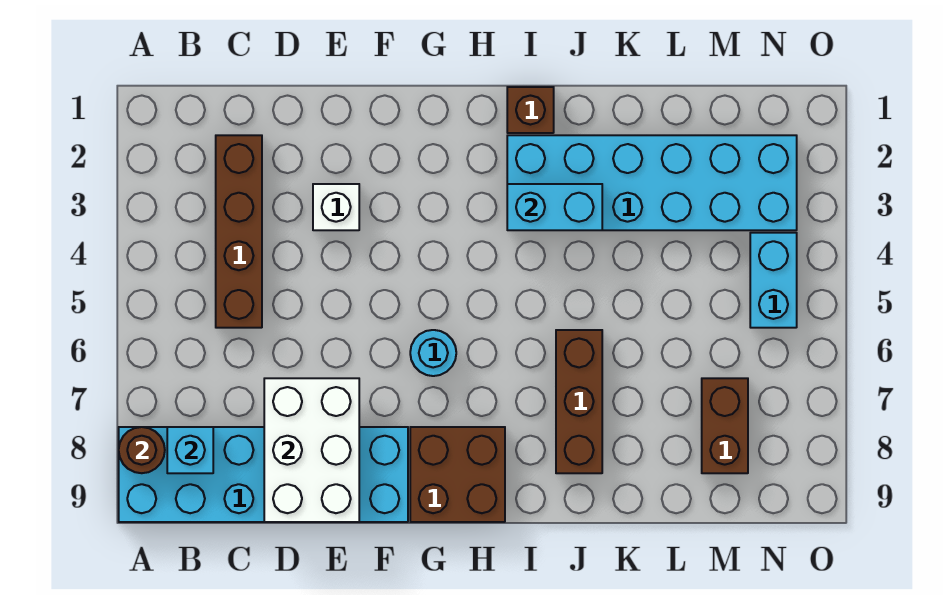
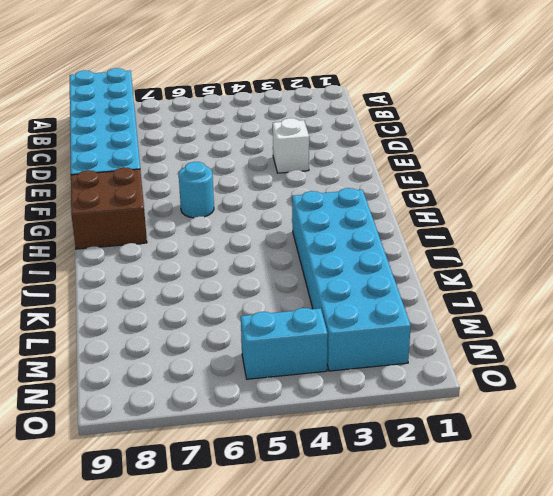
none -> brown 1x4 brick [216,135,262,328]
none -> brown 1x1 brick [507,87,554,133]
none -> brown 1x3 brick [556,330,602,473]

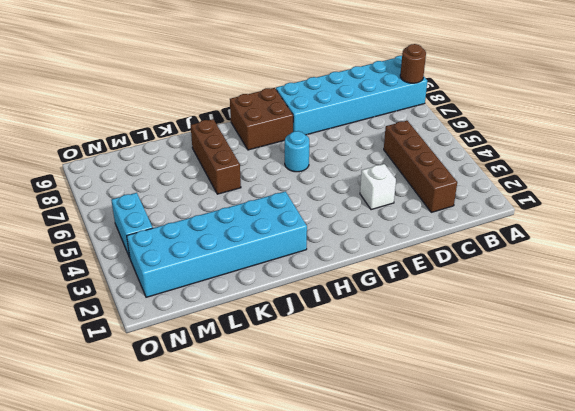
none -> brown 1x1 brick [507,87,554,133]
none -> brown 1x2 brick [702,378,748,473]
none -> cyan 1x1 brick [167,427,213,473]

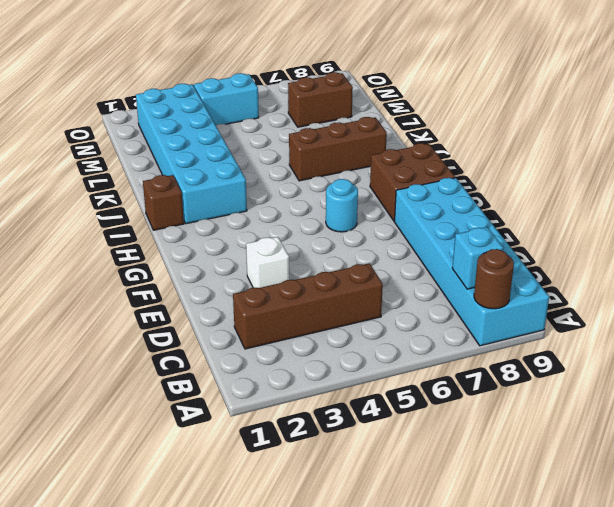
none -> white 2x3 brick [264,378,359,522]
none -> cyan 1x2 brick [507,184,602,230]

